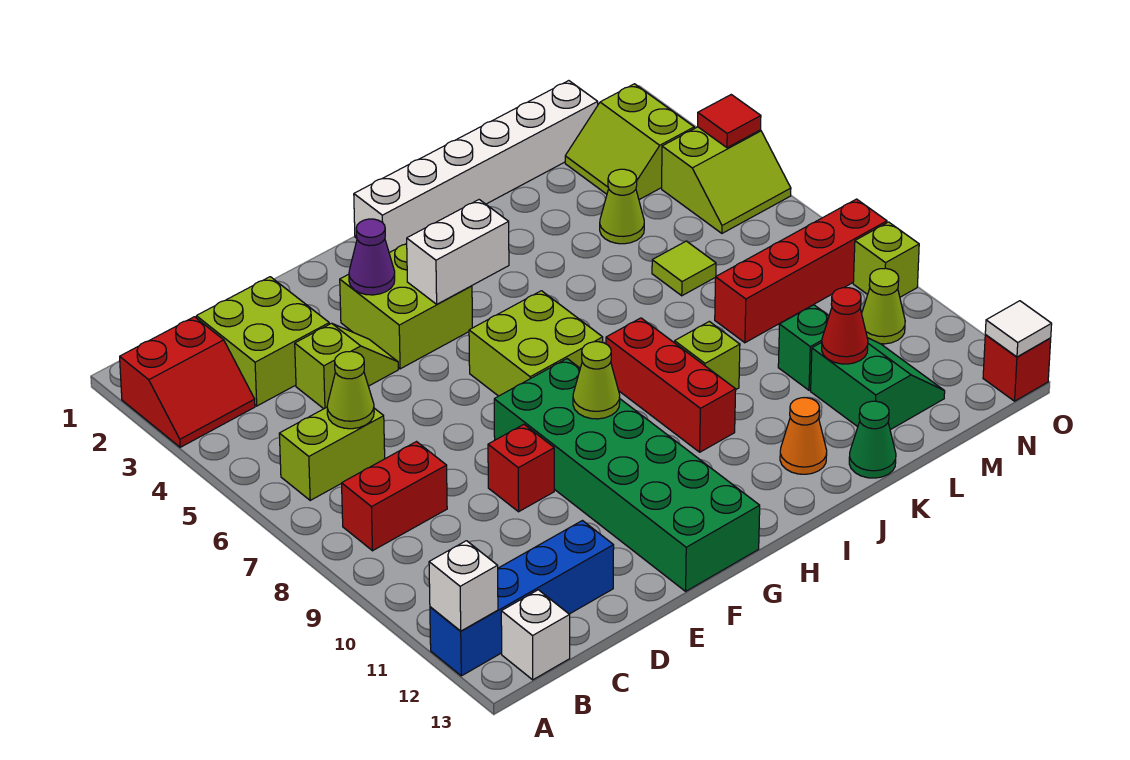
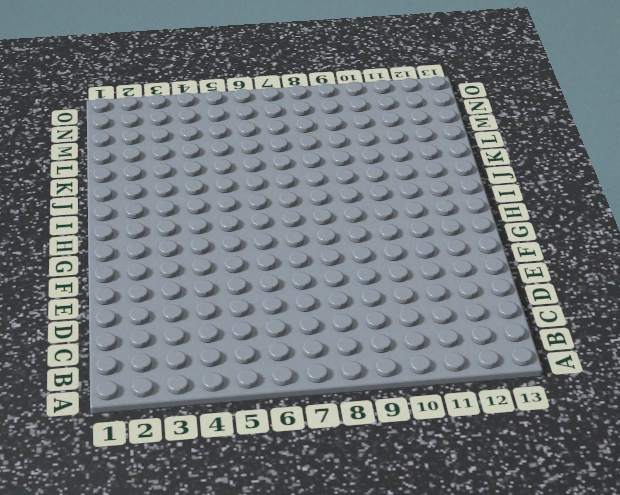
none -> red 2x2 slope [120,317,255,447]
none -> blue 1x4 brick [430,521,614,676]
none -> lime 1x2 brick [279,407,385,500]
none -> red 1x2 brick [342,442,447,551]

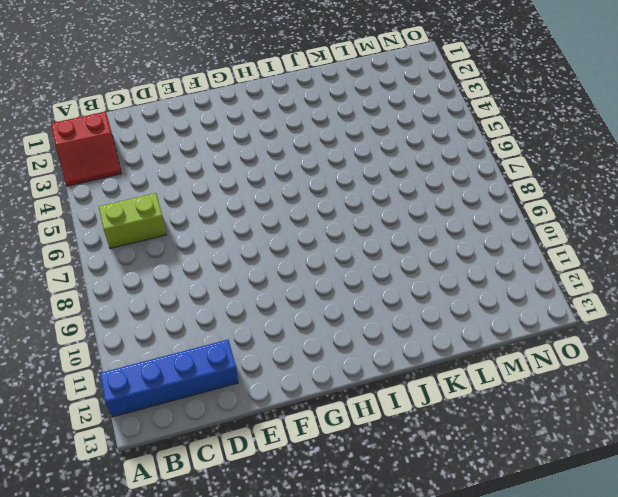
none -> red 1x2 brick [342,442,447,551]
none -> white 1x1 brick [501,590,570,680]
none -> lime 2x2 brick [196,277,329,406]
none -> lime 1x2 slope [295,323,398,409]

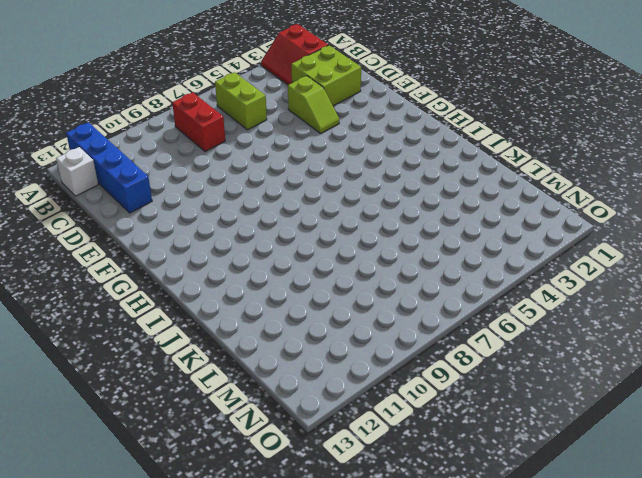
none -> red 1x1 brick [488,424,554,512]
none -> lime 2x2 brick [340,243,472,369]
none -> green 2x6 brick [494,359,760,591]
none -> lime 2x2 brick [469,291,603,396]

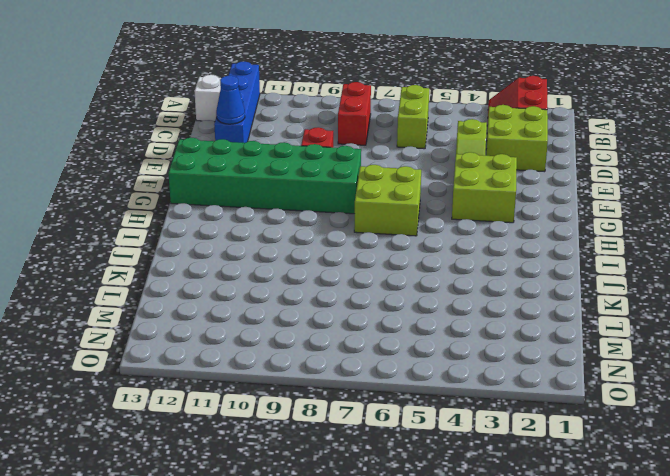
blue 1x1 cone [216,76,245,124] -> none
none -> white 1x6 brick [354,81,598,253]
none -> red 1x3 brick [606,318,736,452]
none -> lime 1x1 brick [675,321,740,389]
none -> orange 1x1 cone [780,398,827,474]

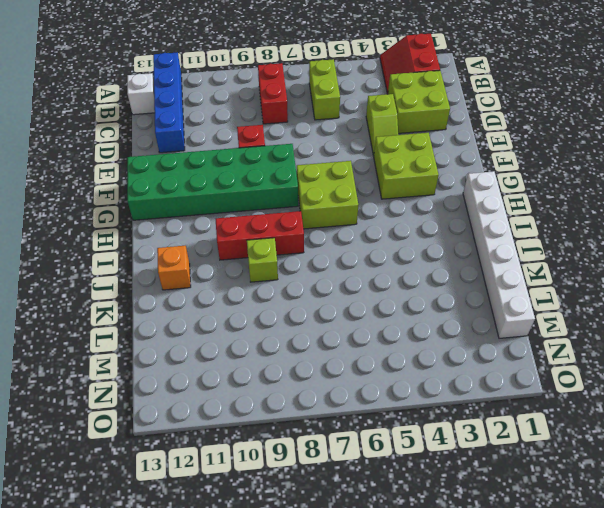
orange 1x1 brick [157,246,191,290] -> orange 1x1 cone [780,398,827,474]
none -> green 1x1 cone [849,401,896,478]
none -> lime 1x1 cone [600,169,644,244]
none -> lime 1x1 tile [652,241,716,296]
none -> red 1x4 brick [715,199,887,343]

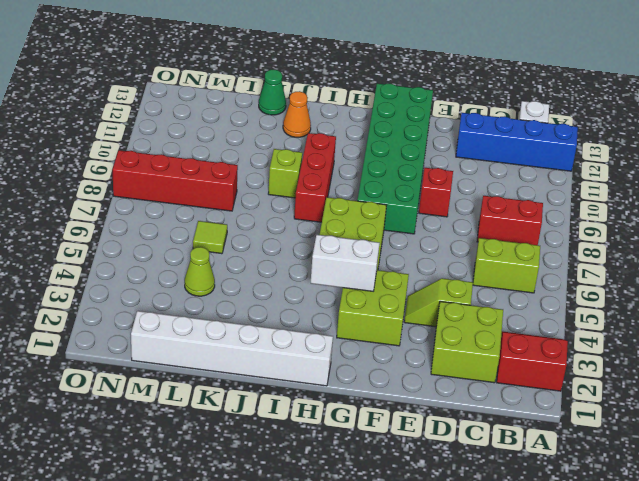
none -> green 1x1 brick [778,305,829,390]
none -> green 2x2 slope [811,338,945,430]
none -> lime 2x2 slope [565,84,694,200]
none -> lime 2x2 slope [662,127,791,233]

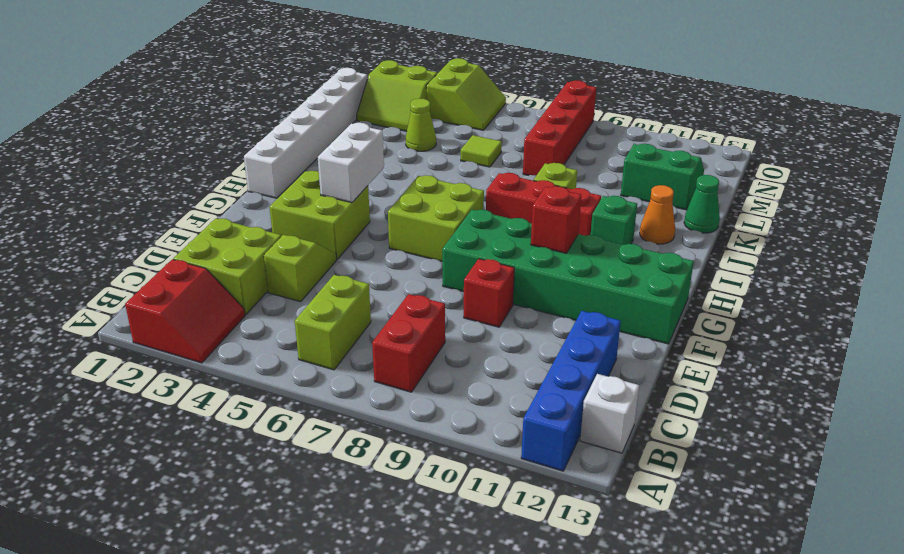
red 1x1 brick [531,186,581,253] -> red 1x1 brick moved to [983,335,1051,401]
green 1x1 brick [591,196,637,245] -> green 1x1 brick moved to [778,305,829,390]
none -> lime 1x1 cone [862,268,905,344]
none -> lime 1x1 brick [853,222,919,297]
none -> white 1x1 brick [429,541,498,631]
none -> lime 1x1 cone [327,351,374,429]

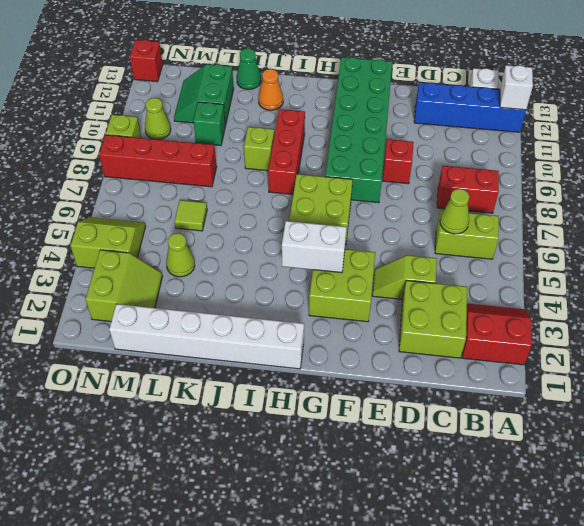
none -> purple 1x1 cone [349,219,395,295]
none -> lime 1x1 cone [573,342,620,419]
none -> red 1x1 cone [822,288,868,364]
none -> red 1x1 tile [698,95,761,148]

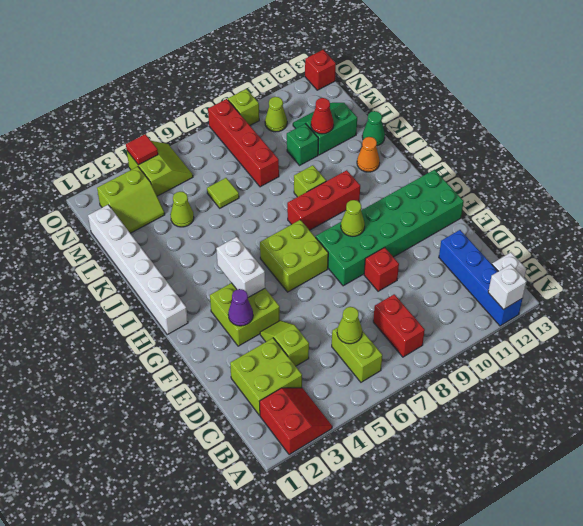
none -> white 1x1 tile [985,301,1052,357]

